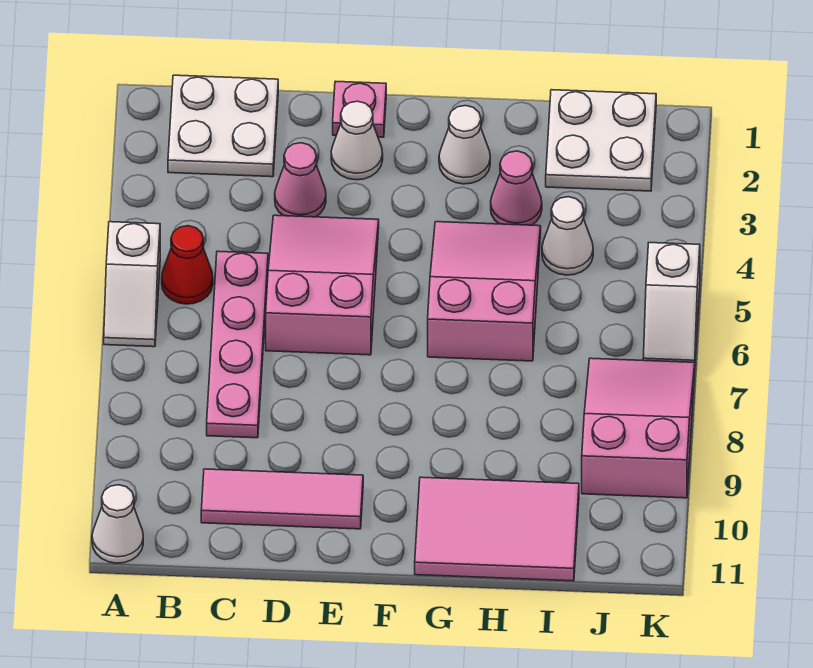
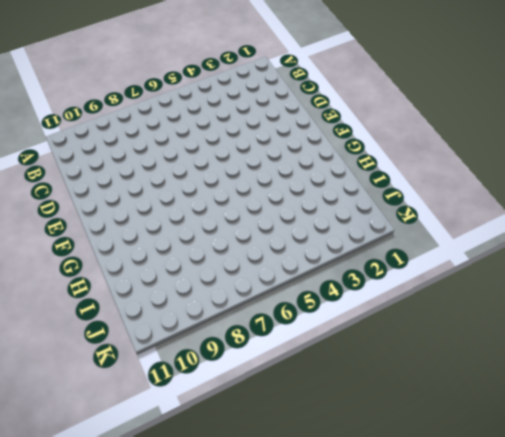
none -> white 1x2 slope [104,222,160,347]
none -> white 1x1 cone [92,485,143,563]
none -> white 2x2 plate [168,75,278,177]

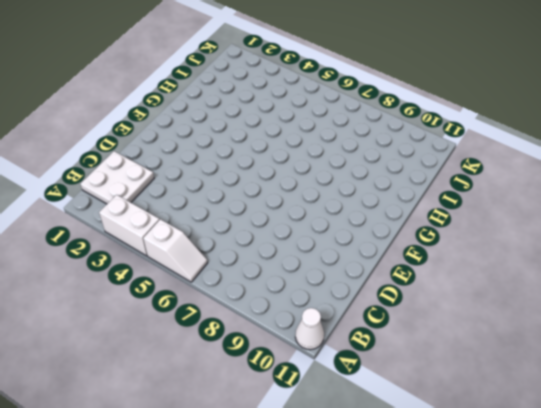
white 1x2 brick [99,195,159,256] -> none
none -> red 1x1 cone [162,226,213,304]
none -> pink 1x4 plate [207,251,268,438]
none -> pink 1x3 tile [201,469,363,529]

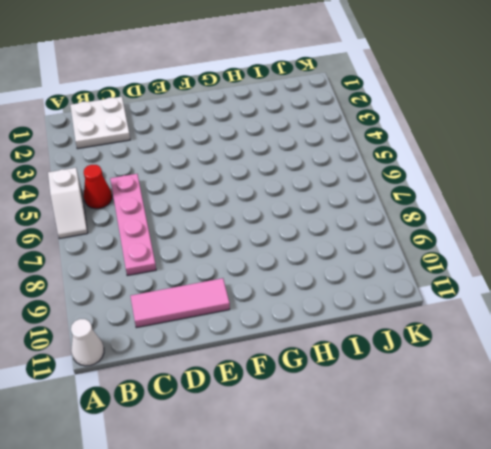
none -> pink 1x1 cone [275,143,326,217]
none -> pink 2x3 slope [266,215,379,355]
none -> pink 1x1 plate [333,81,386,137]

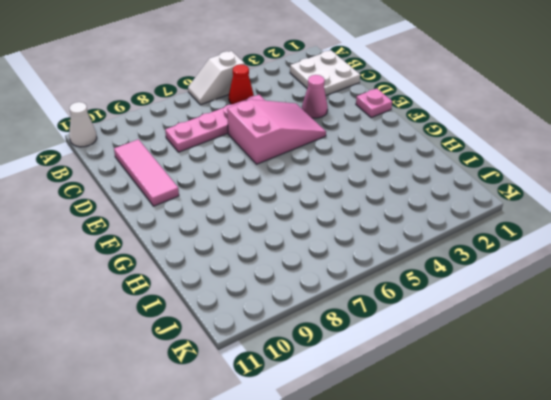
none -> white 1x1 cone [331,101,383,180]
none -> white 1x1 cone [439,106,490,184]
none -> pink 2x3 slope [428,222,541,361]

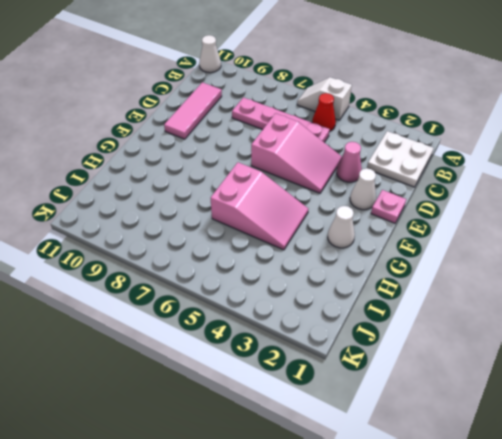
none -> pink 2x3 tile [415,477,579,581]
none -> pink 1x1 cone [491,151,542,225]
none -> white 2x2 plate [546,90,656,191]

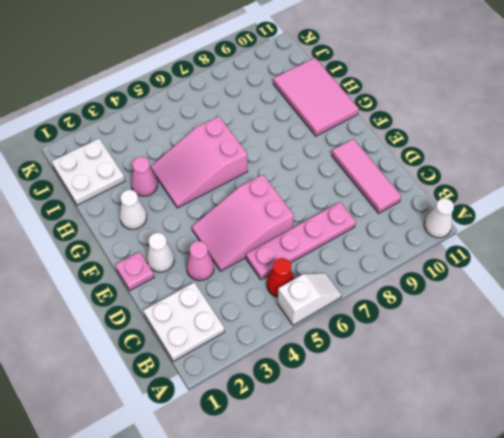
none -> white 1x1 cone [542,197,593,275]
none -> pink 2x3 slope [582,358,695,498]
none -> white 1x2 slope [643,243,700,363]

